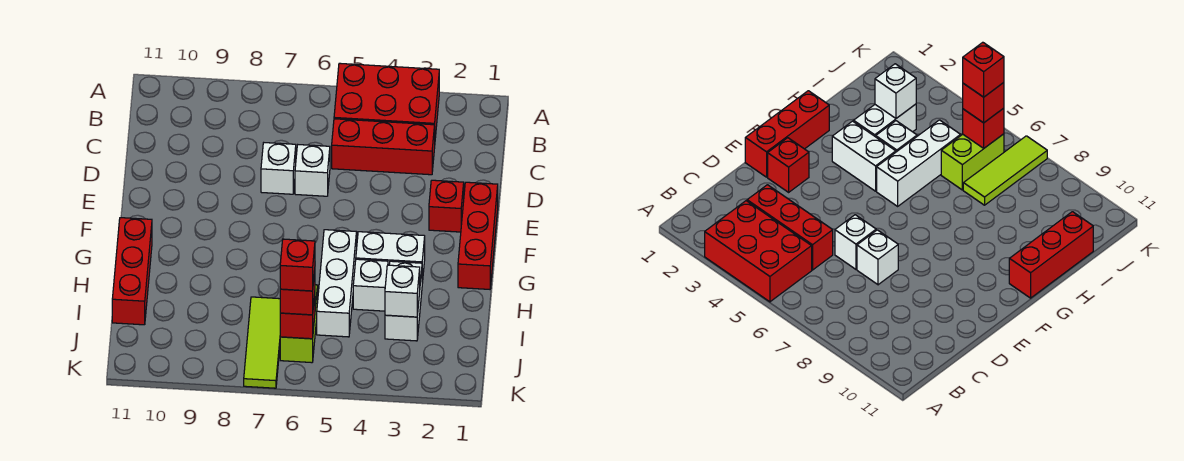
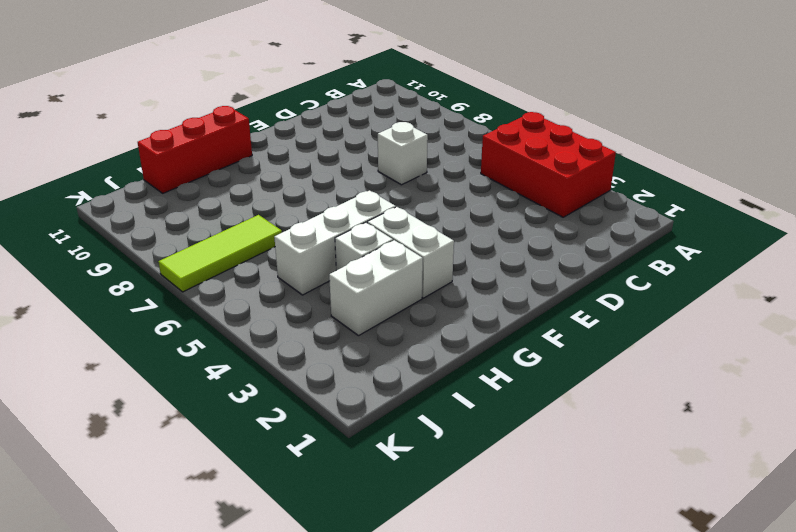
none -> red 1x3 brick [332,119,435,175]
none -> white 1x1 brick [295,145,330,196]
none -> red 1x3 brick [458,182,498,289]

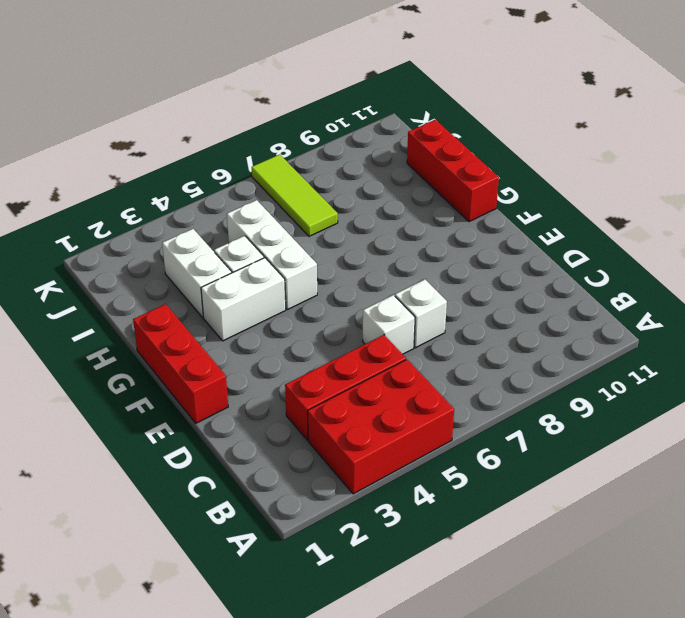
none -> red 1x1 brick [429,180,464,232]
none -> lime 1x2 brick [280,285,318,363]
none -> white 1x1 brick [385,265,420,317]

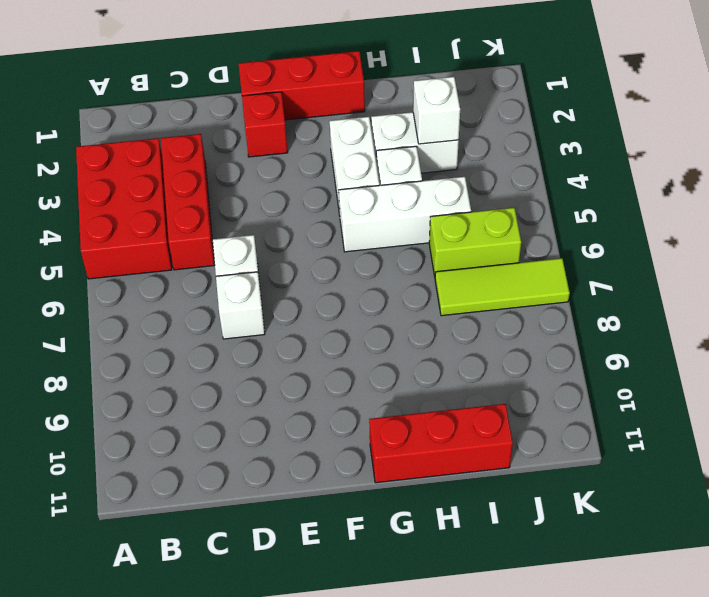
none -> red 1x1 brick [280,295,315,339]
none -> red 1x1 brick [280,271,315,315]
none -> red 1x1 brick [280,239,315,291]

